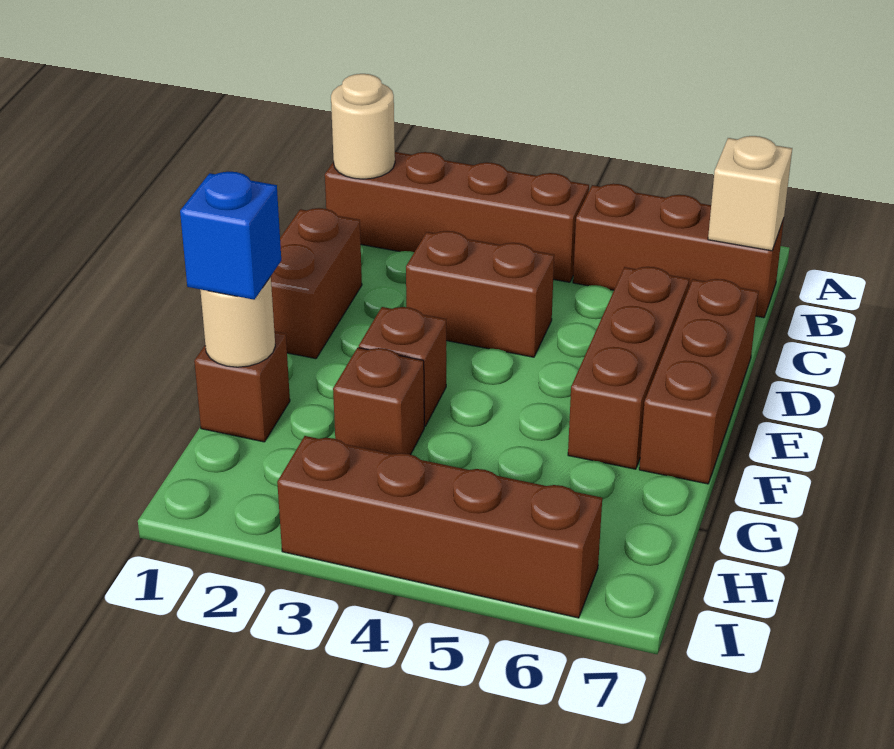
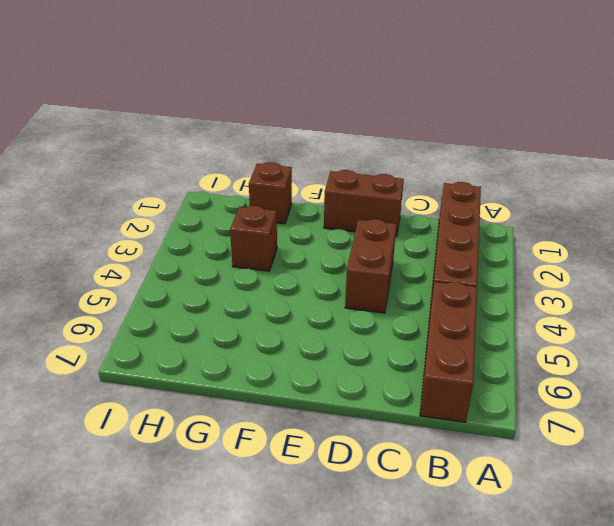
none -> brown 1x3 brick [568,267,689,469]
none -> brown 1x3 brick [639,279,758,484]
none -> brown 1x1 brick [359,307,446,426]

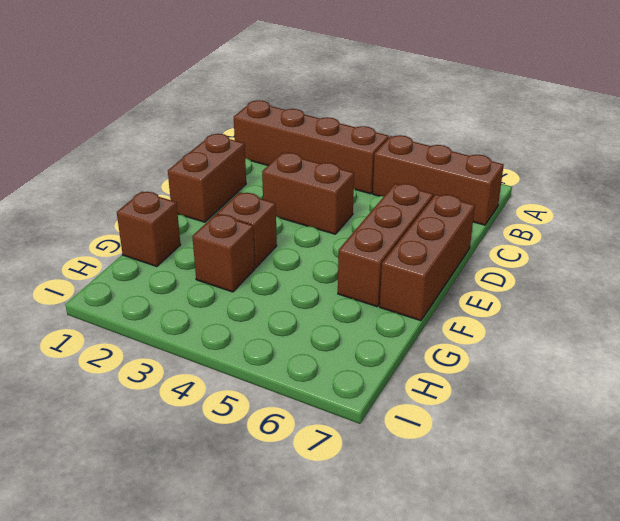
none -> brown 1x4 brick [277,436,602,618]
none -> tan 1x1 round brick [331,74,395,179]
none -> tan 1x1 brick [708,136,792,251]

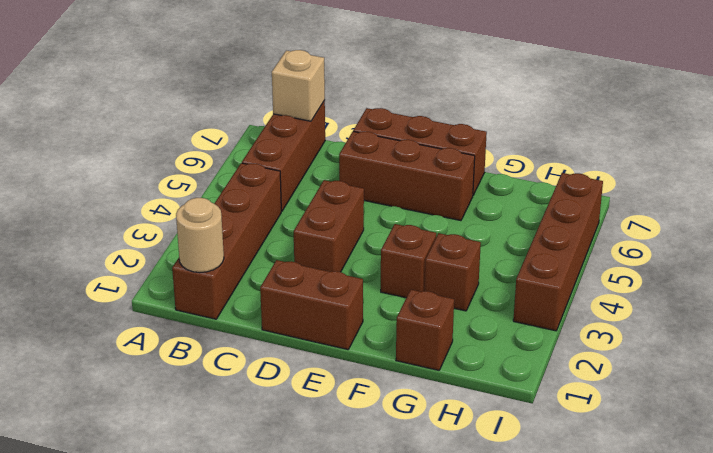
none -> tan 1x1 round brick [200,276,275,367]
none -> blue 1x1 brick [180,172,281,300]

